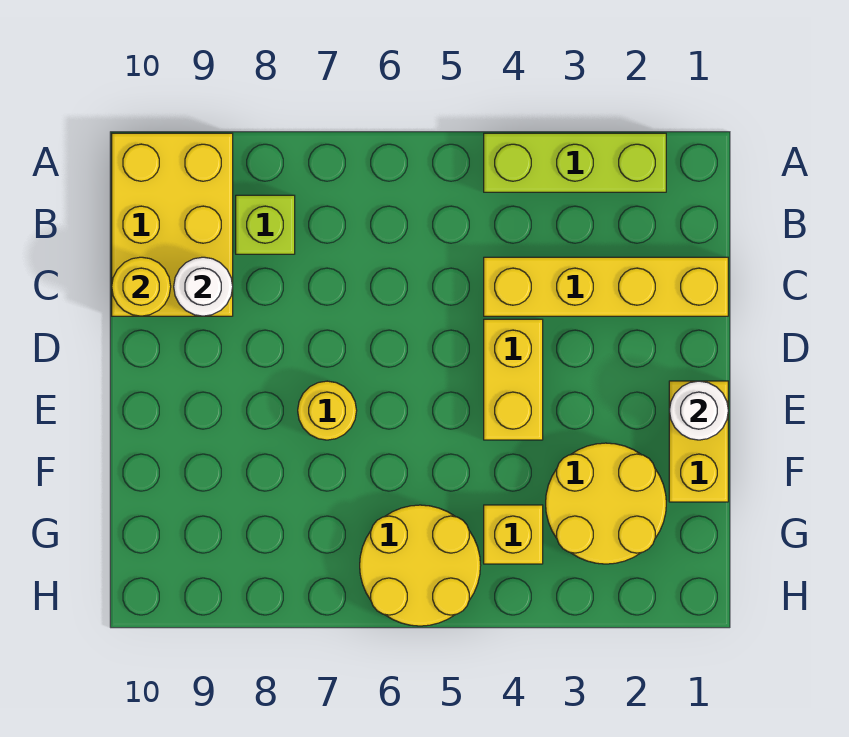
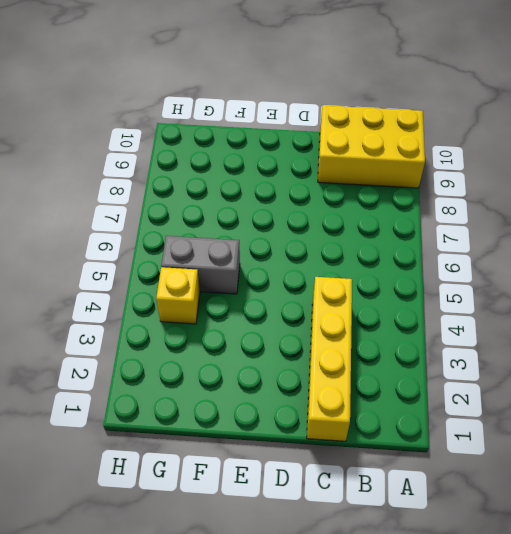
grey 1x2 brick [161,236,240,294] -> yellow 2x2 round brick [360,505,481,626]
none -> lime 1x3 brick [484,133,666,192]
none -> lime 1x1 brick [236,195,295,254]
none -> yellow 1x2 brick [484,319,543,440]

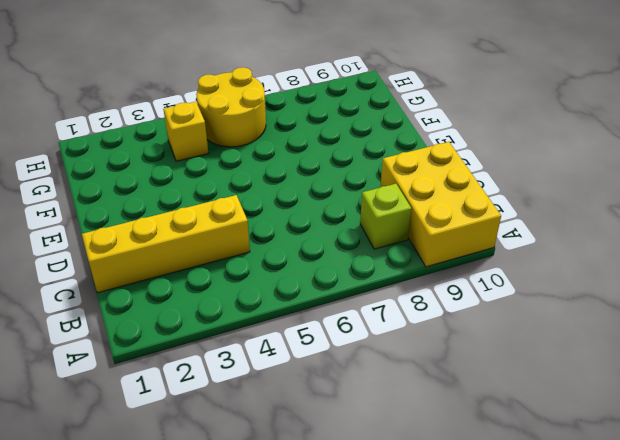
none -> lime 1x3 brick [484,133,666,192]
none -> yellow 1x2 brick [484,319,543,440]
none -> yellow 1x2 brick [669,381,728,502]

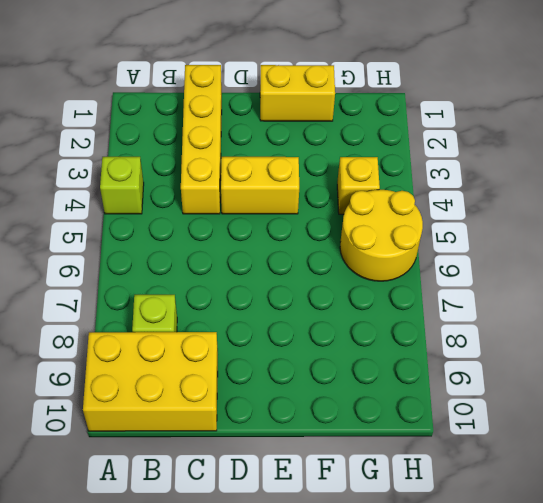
lime 1x1 brick [100,157,144,214] -> lime 1x3 brick [484,133,666,192]
none -> yellow 1x1 round brick [298,381,357,440]
none -> yellow 2x2 round brick [546,443,666,564]
none -> white 1x1 round brick [174,257,233,316]

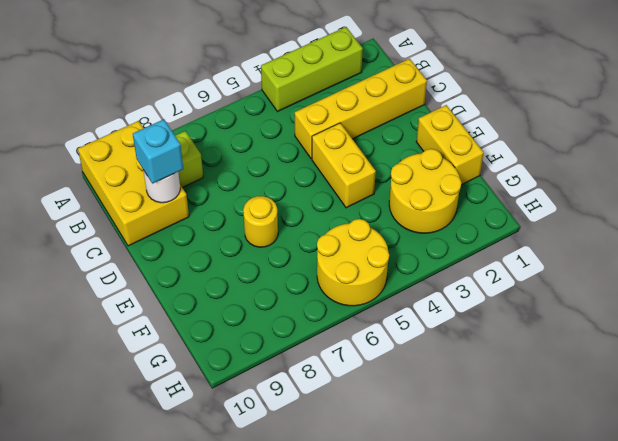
cyan 1x1 brick [133,119,183,184] -> none
none -> yellow 1x1 brick [484,505,543,564]
none -> yellow 1x1 round brick [112,257,171,316]
none -> white 1x1 round brick [669,381,728,440]

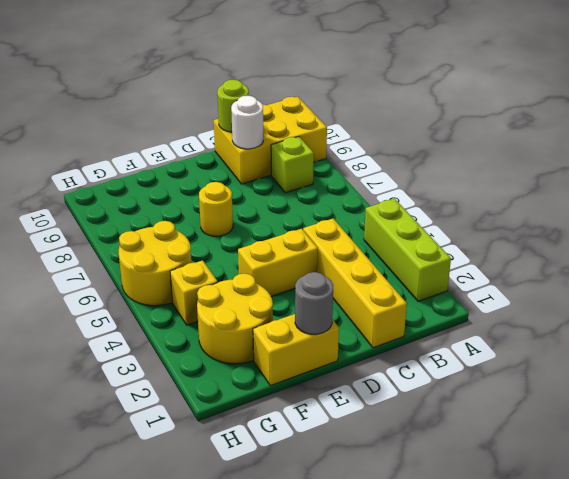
lime 1x1 round brick [217,80,249,132] -> yellow 1x1 round brick [112,257,171,316]
grey 1x1 round brick [295,272,333,334] -> white 1x1 round brick [669,381,728,440]

